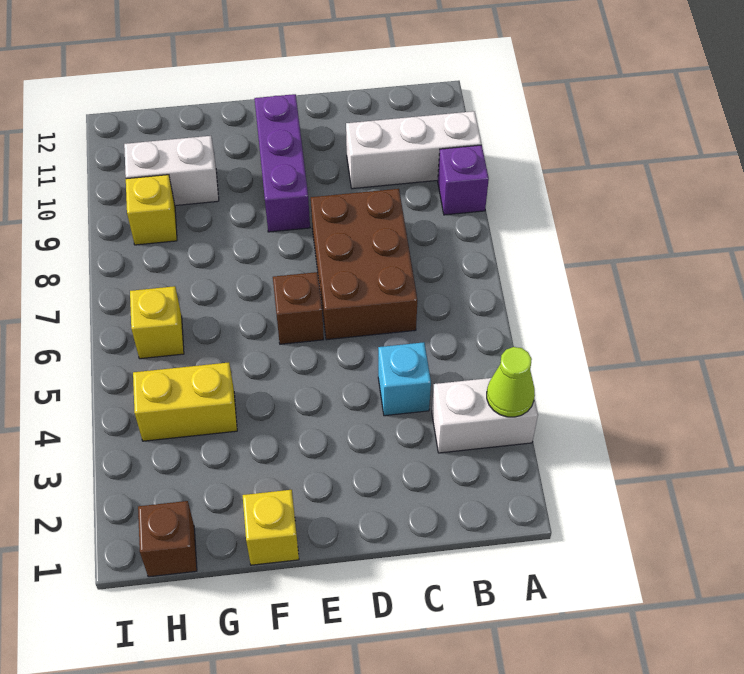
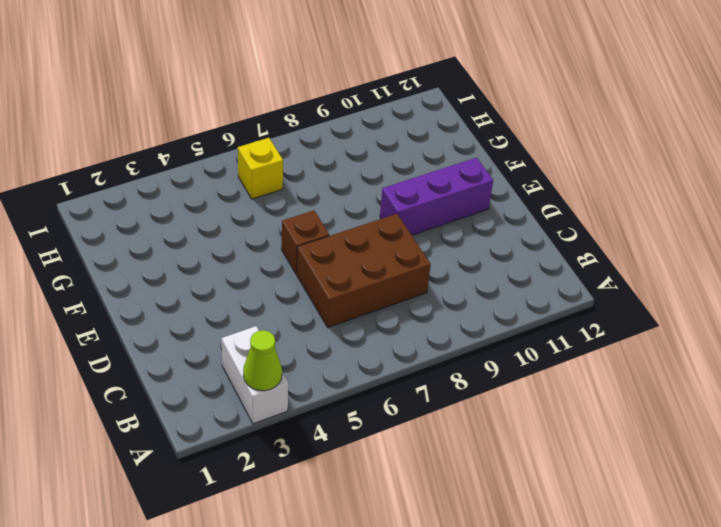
none -> purple 1x1 brick [438,145,489,215]
none -> white 1x3 brick [346,111,481,189]
none -> cyan 1x1 brick [378,342,431,416]

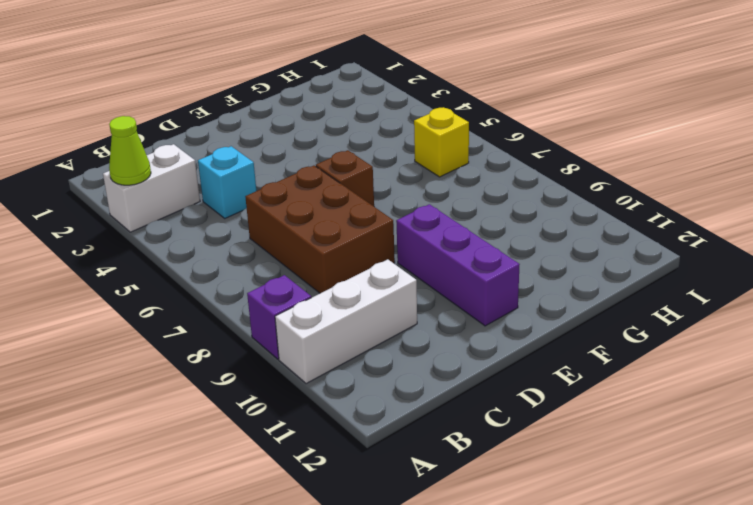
none -> yellow 1x1 brick [243,490,299,565]
none -> yellow 1x2 brick [133,362,237,441]
none -> white 1x2 brick [124,136,219,206]

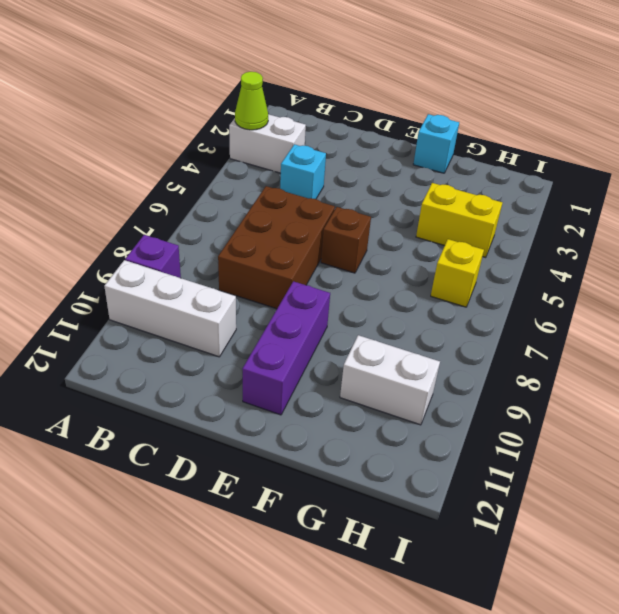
cyan 1x1 brick [413,114,459,173] -> yellow 1x1 brick [243,490,299,565]
none -> brown 1x1 brick [138,501,197,577]
none -> yellow 1x1 brick [126,175,177,245]

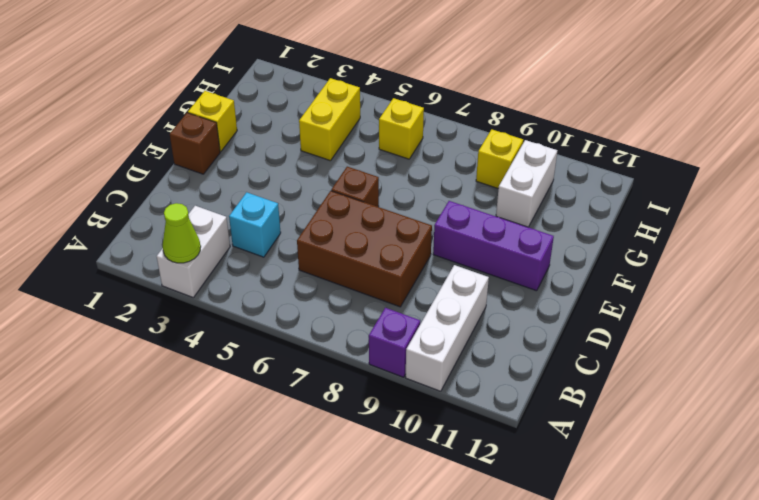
brown 1x1 brick [170,113,220,174] -> brown 1x1 brick moved to [138,501,197,577]

